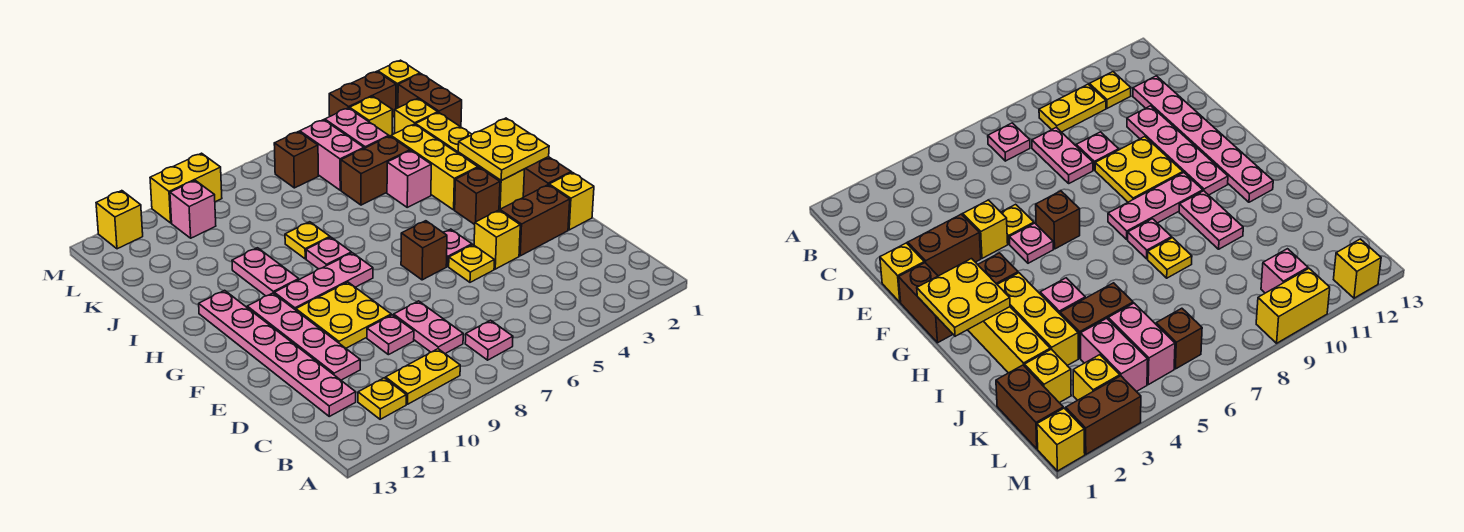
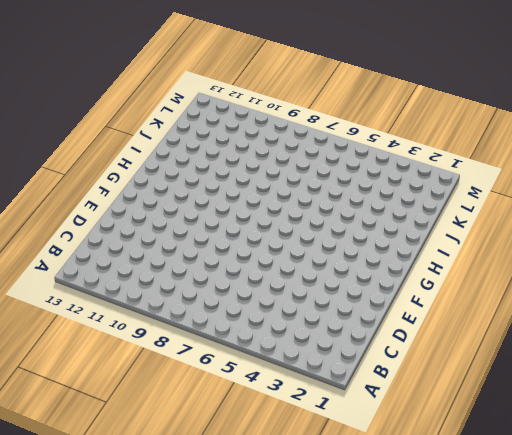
none -> pink 1x1 plate [465,320,513,360]
none -> yellow 1x2 plate [386,349,460,404]
none -> yellow 1x1 plate [358,378,406,419]
none -> pink 1x2 plate [394,301,463,354]

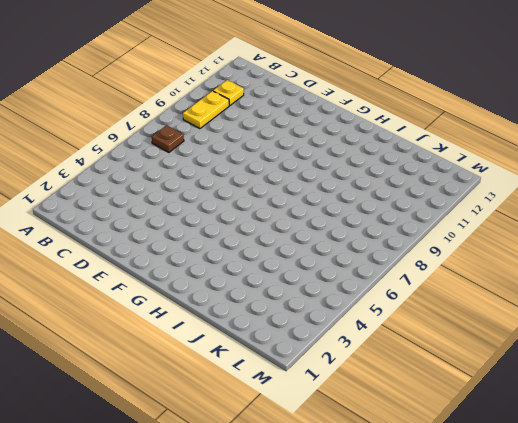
brown 1x1 plate [152,125,184,152] -> pink 1x1 plate [465,320,513,360]
none -> pink 1x2 plate [394,301,463,354]
none -> pink 1x6 plate [199,290,356,416]
none -> pink 1x1 plate [367,315,414,355]
none -> pink 1x4 plate [247,293,360,380]

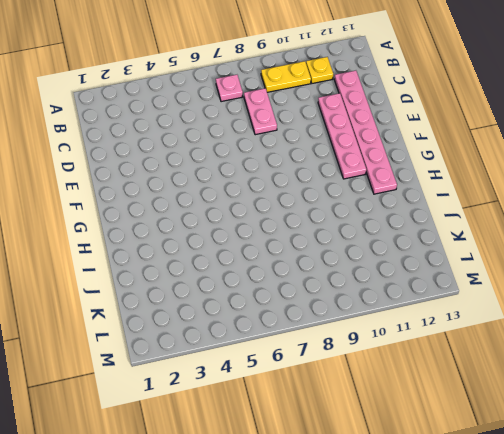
none -> pink 1x1 plate [367,315,414,355]
none -> yellow 1x1 brick [549,172,594,230]
none -> brown 1x2 brick [500,185,570,256]
none -> yellow 1x1 brick [474,210,520,269]

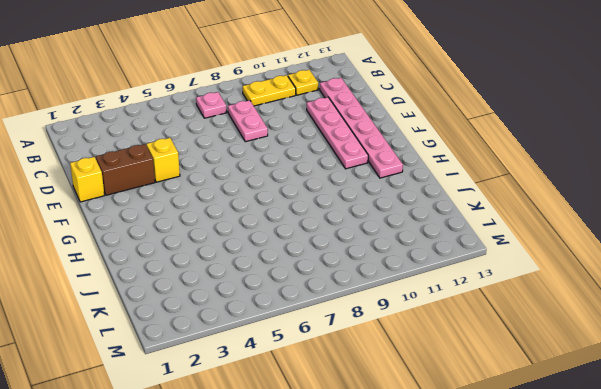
none -> pink 1x1 plate [367,315,414,355]
none -> yellow 1x1 plate [449,245,494,282]
none -> yellow 2x2 plate [296,282,391,348]
none -> brown 1x2 brick [523,157,571,197]

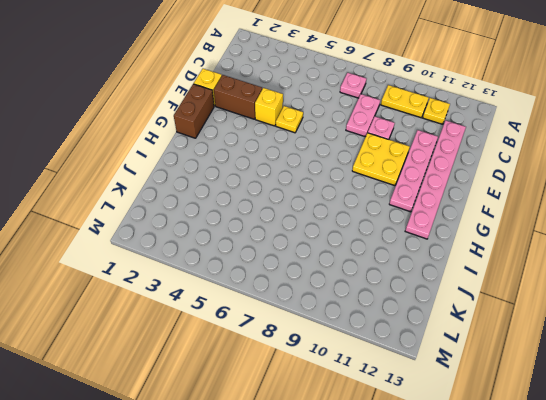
none -> pink 1x1 plate [443,229,472,266]
none -> brown 1x1 brick [401,221,447,280]
none -> yellow 1x4 brick [416,112,524,211]
none -> brown 1x1 brick [455,168,500,225]

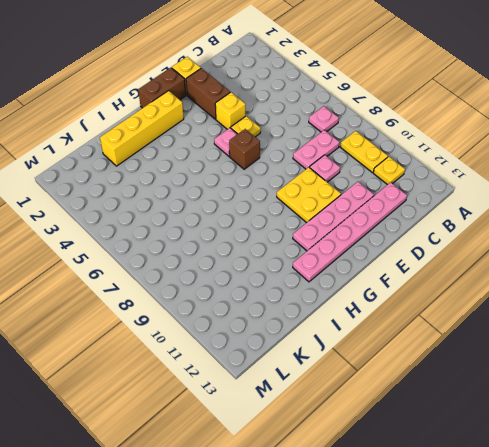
none -> brown 1x1 brick [455,168,500,225]
none -> pink 1x3 plate [274,253,373,310]
none -> yellow 1x3 brick [391,124,478,210]
none -> pink 1x1 plate [306,237,351,269]

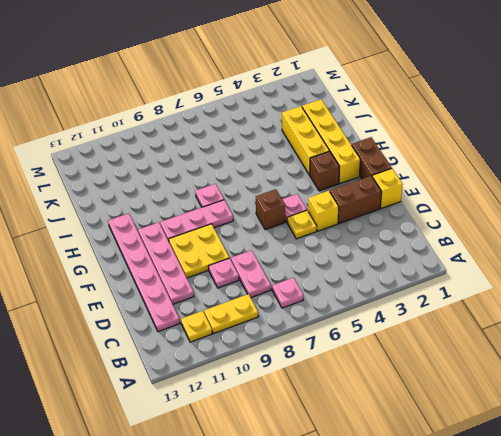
none -> pink 1x2 plate [232,248,299,296]
none -> pink 1x1 brick [387,151,431,207]
none -> yellow 1x1 plate [285,222,330,259]
none -> brown 1x2 brick [341,136,410,205]

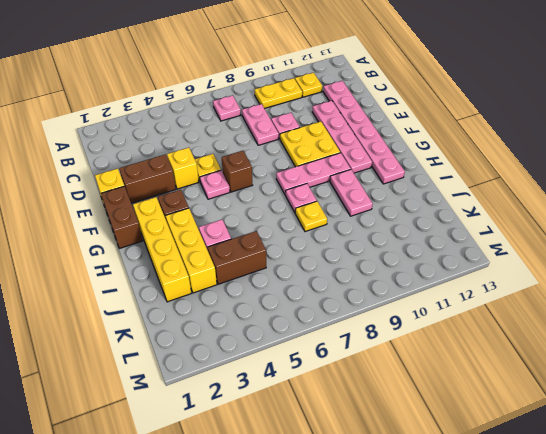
none -> brown 1x2 brick [398,74,462,127]
none -> yellow 1x1 brick [395,99,438,133]
none -> pink 1x2 brick [325,108,389,148]
none -> pink 1x2 brick [300,120,364,190]

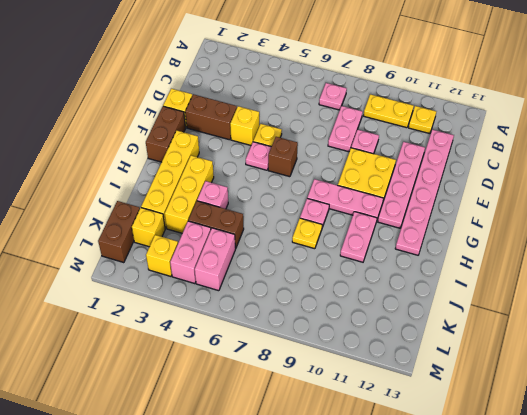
none -> brown 1x1 brick [455,168,500,225]
none -> brown 1x1 brick [274,132,318,188]
none -> pink 1x1 brick [170,180,216,238]
none -> yellow 1x1 brick [378,60,420,109]

